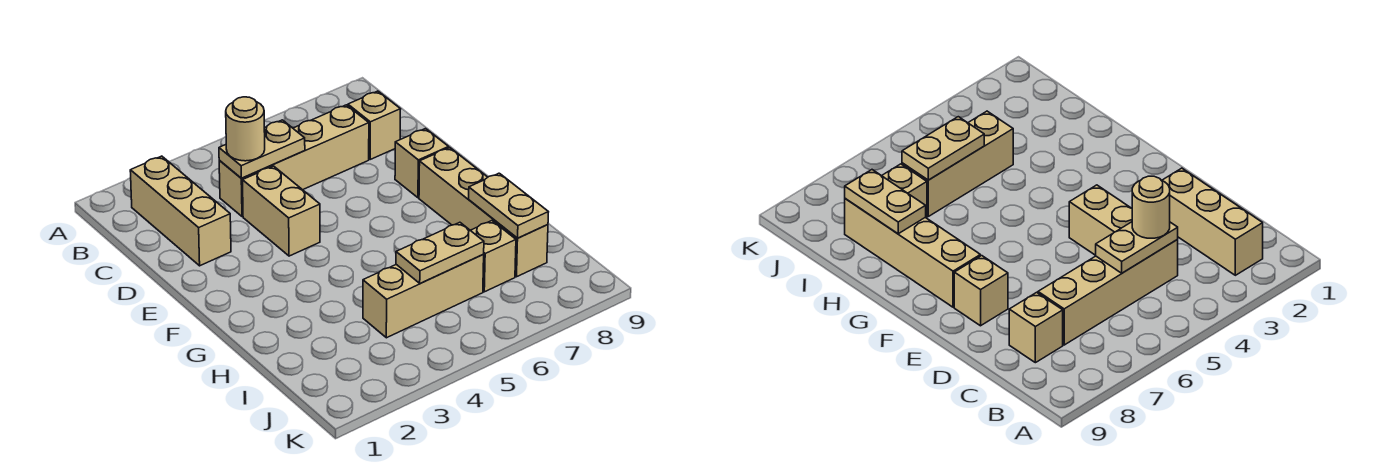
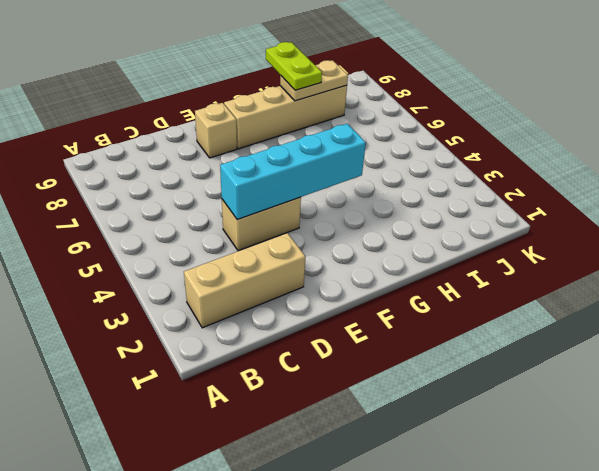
cyan 1x4 brick [220,124,366,220] -> none
lime 1x2 plate [266,42,322,90] -> none
none -> tan 1x4 brick [219,105,369,217]
none -> tan 1x1 brick [348,91,400,159]
none -> tan 1x3 brick [363,255,484,338]

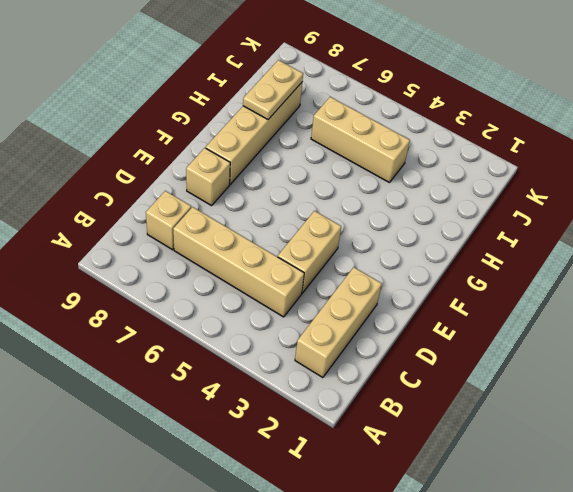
none -> tan 1x1 brick [470,221,516,292]
none -> tan 1x2 plate [219,120,305,178]
none -> tan 1x2 plate [396,222,484,283]

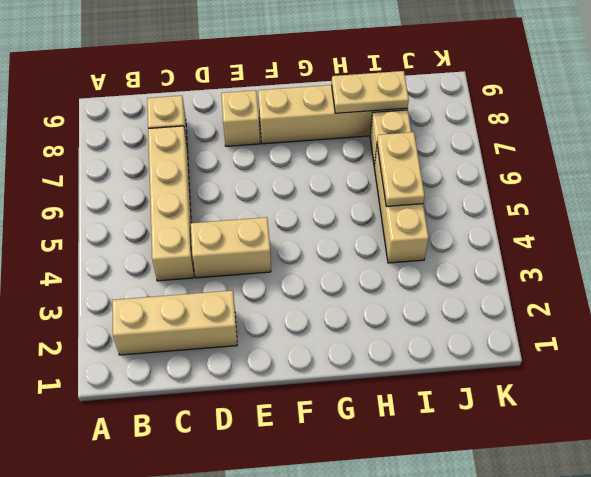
none -> tan 1x2 plate [219,120,305,178]
none -> tan 1x1 round brick [226,97,265,161]

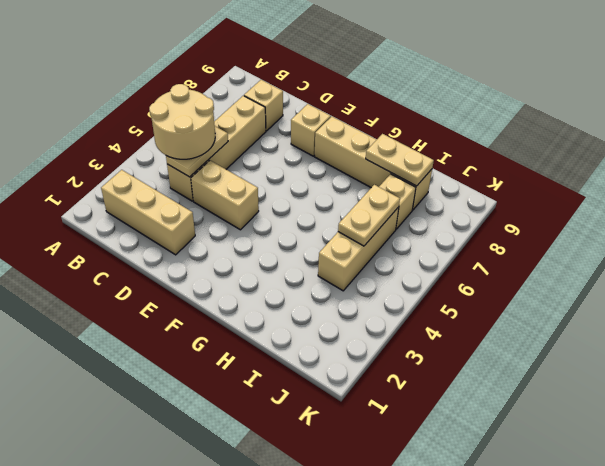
tan 2x2 round brick [149,84,215,159] -> tan 1x1 round brick [226,97,265,161]

